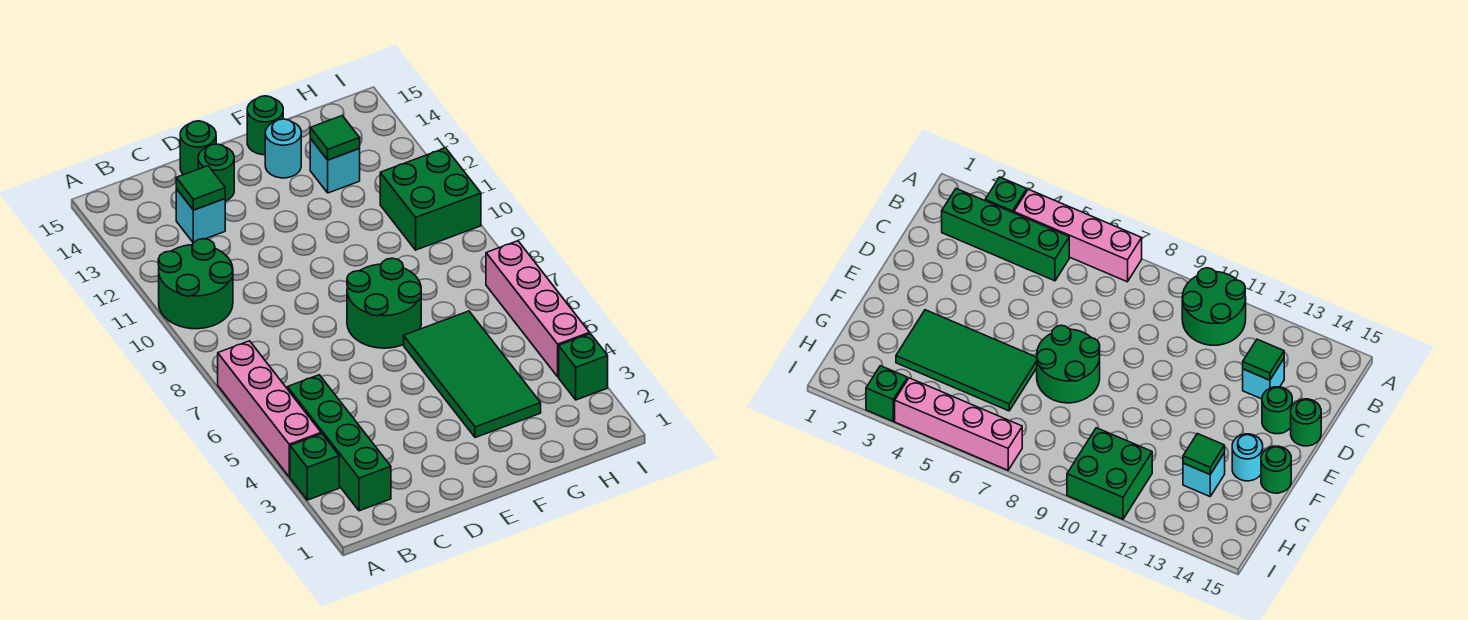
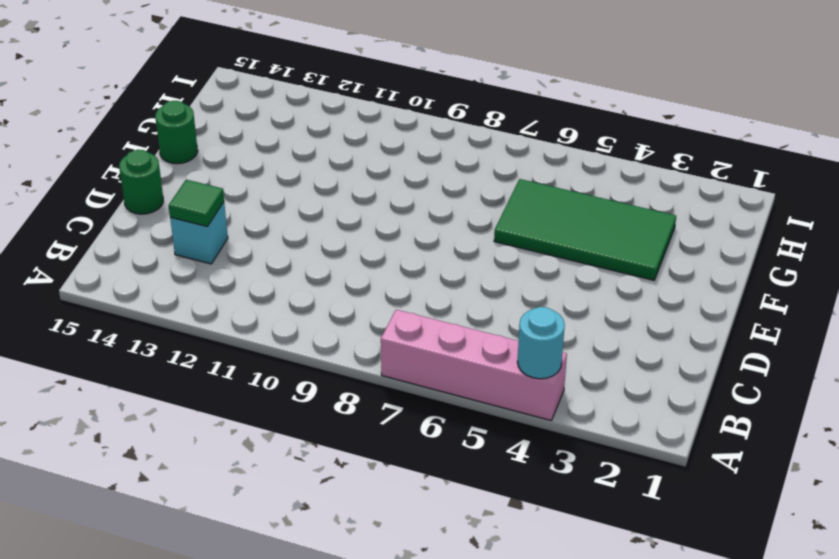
cyan 1x1 round brick [517,307,565,379] -> cyan 1x1 round brick moved to [265,119,301,178]
none -> green 1x1 brick [290,434,339,500]
none -> green 2x2 round brick [158,239,233,329]
none -> green 1x4 brick [287,375,391,511]

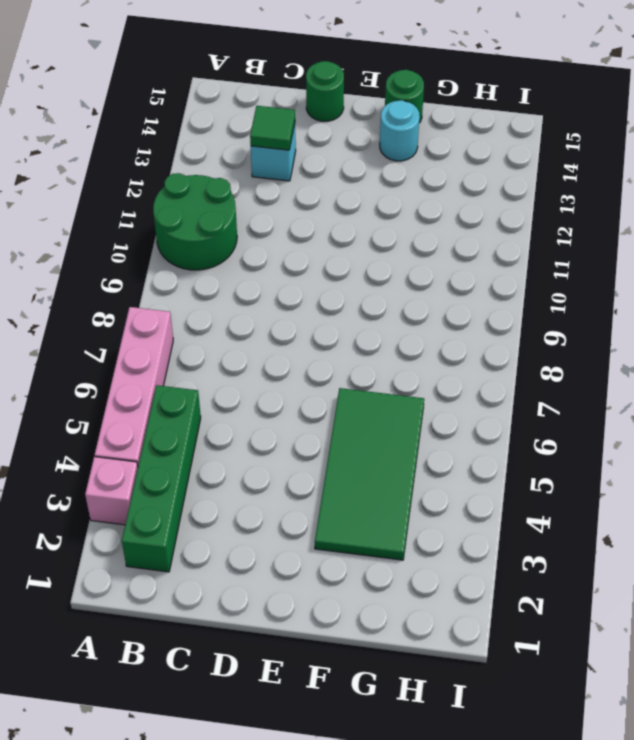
pink 1x1 brick [85,457,138,525] -> green 1x1 brick [290,434,339,500]
none -> green 1x1 round brick [198,144,234,201]
none -> green 2x2 round brick [347,258,421,348]
none -> cyan 1x1 brick [310,139,360,193]

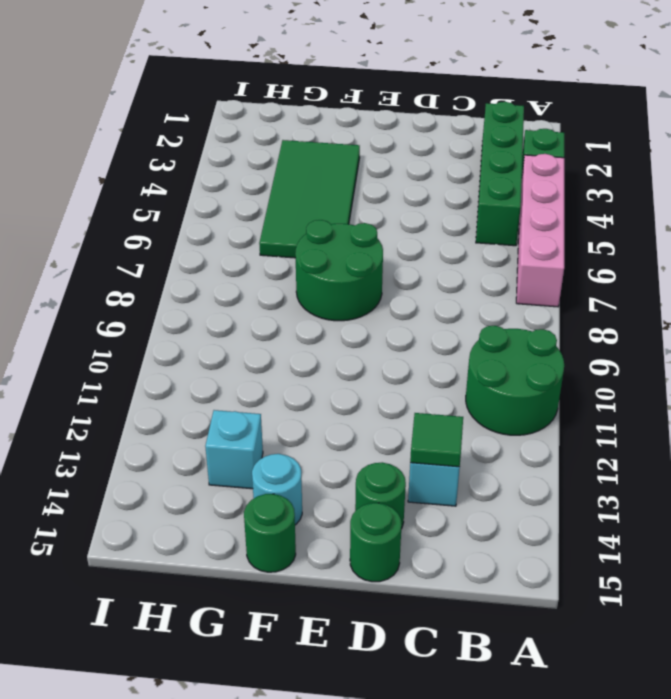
none -> green 2x2 brick [380,148,481,250]
none -> green 1x1 brick [559,334,608,400]
none -> pink 1x4 brick [486,241,590,377]

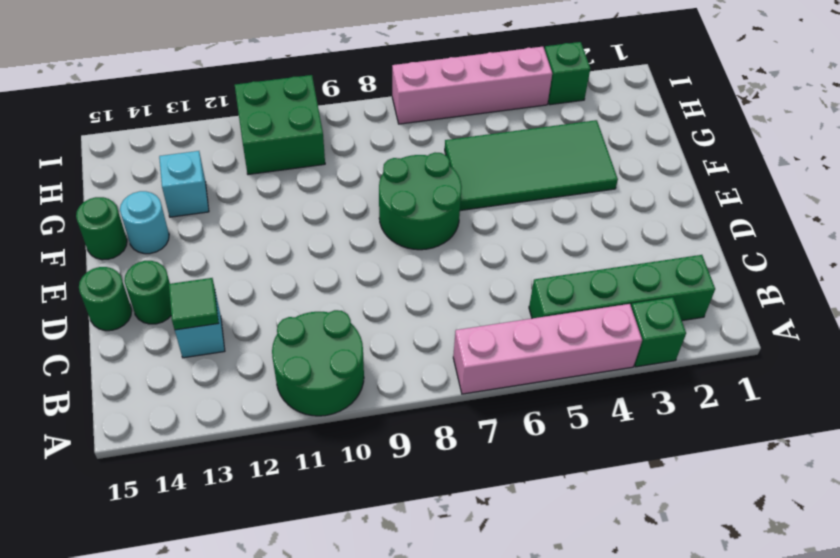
none -> green 1x1 tile [310,116,360,160]

